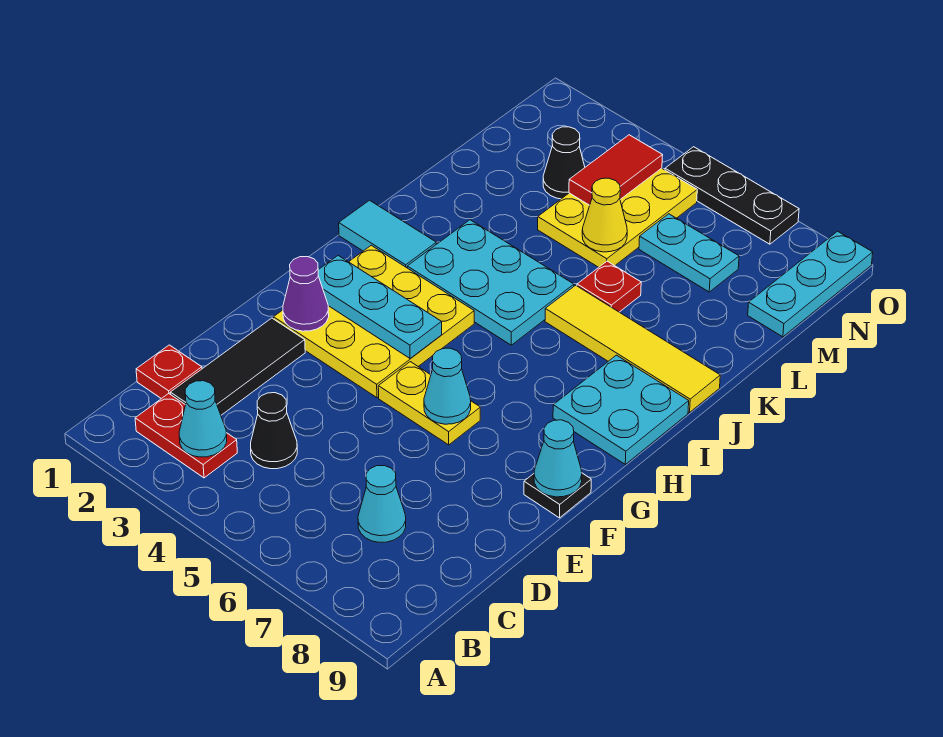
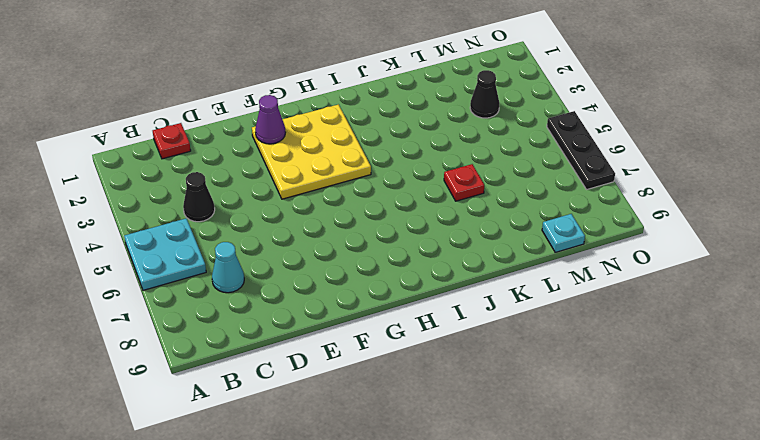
cyan 2x2 plate [124,218,206,290] -> cyan 2x2 plate moved to [553,355,689,464]
cyan 1x1 plate [542,214,585,252] -> cyan 1x3 plate [748,231,873,337]
none -> red 1x2 plate [135,394,237,478]
none -> black 1x3 tile [170,318,305,415]
none -> yellow 1x2 plate [378,362,480,445]

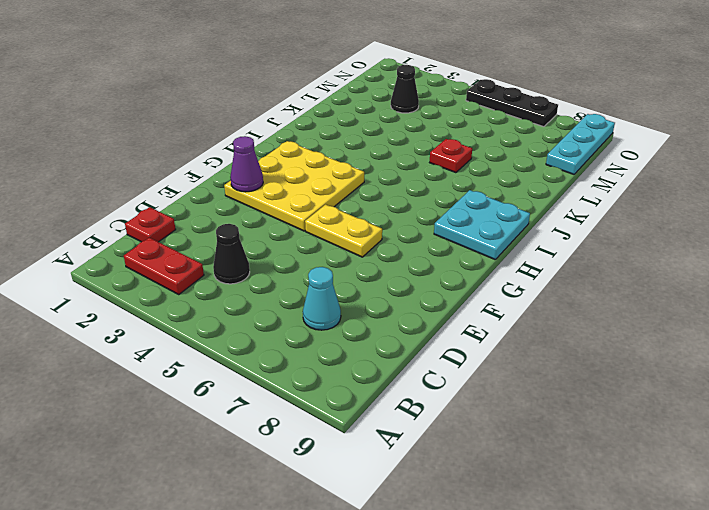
none -> black 1x3 tile [170,318,305,415]
none -> black 1x1 plate [524,473,591,518]
none -> cyan 1x2 tile [339,200,436,268]

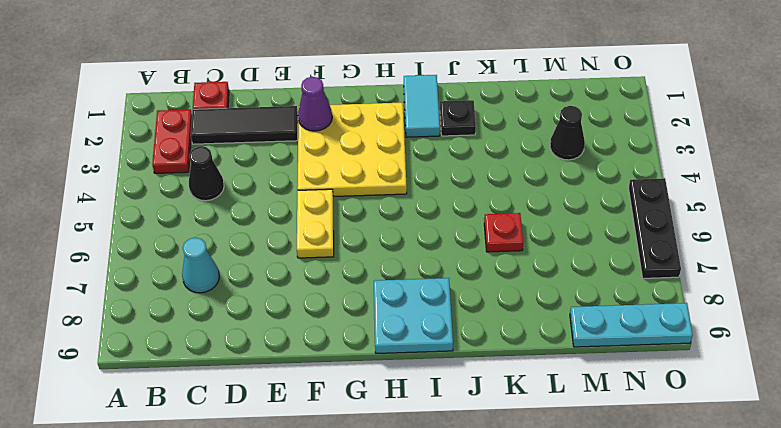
black 1x1 plate [440,100,476,136] -> black 1x1 plate moved to [524,473,591,518]
none -> cyan 2x3 plate [407,220,574,345]
none -> yellow 1x4 tile [545,285,720,412]
none -> yellow 2x3 plate [538,168,697,267]

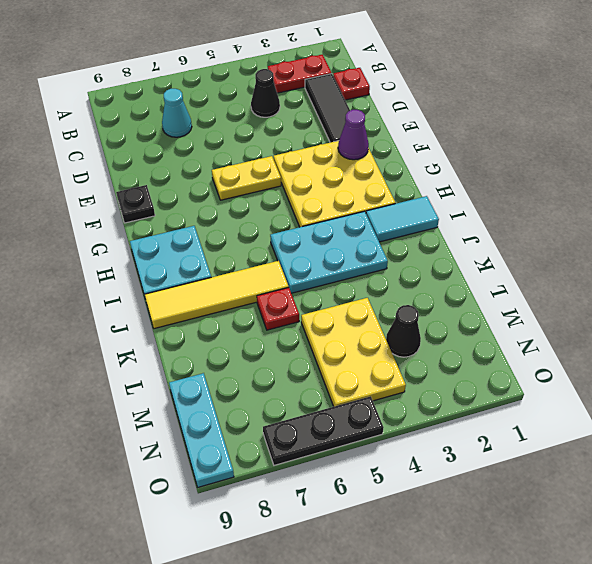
none -> cyan 1x2 plate [639,214,739,292]
none -> cyan 1x1 cone [179,381,227,457]
none -> cyan 1x1 cone [424,348,471,424]

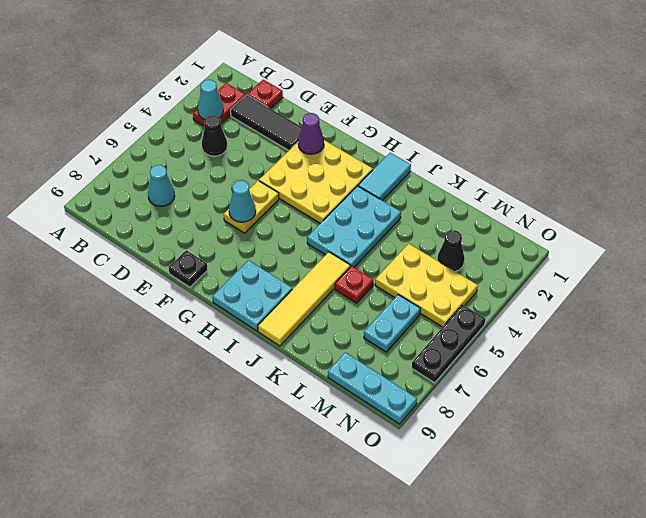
none -> cyan 1x1 cone [534,420,582,497]
none -> cyan 1x3 plate [318,256,442,358]
none -> yellow 1x1 cone [582,178,627,252]

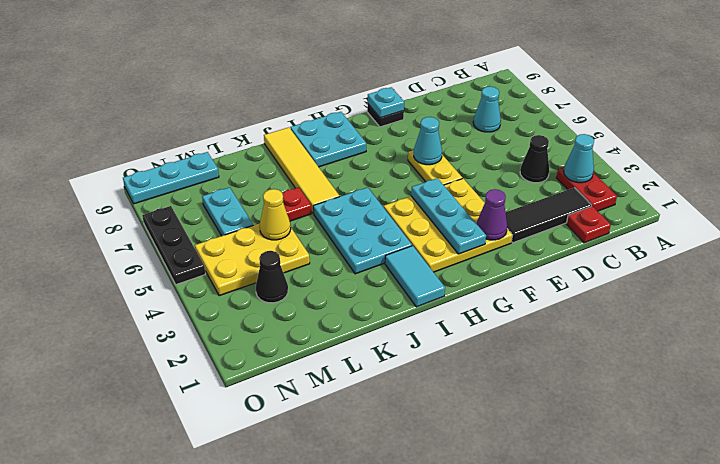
cyan 1x1 plate [368,87,404,118] -> cyan 1x1 cone [534,420,582,497]
none -> red 1x2 tile [569,135,663,205]

